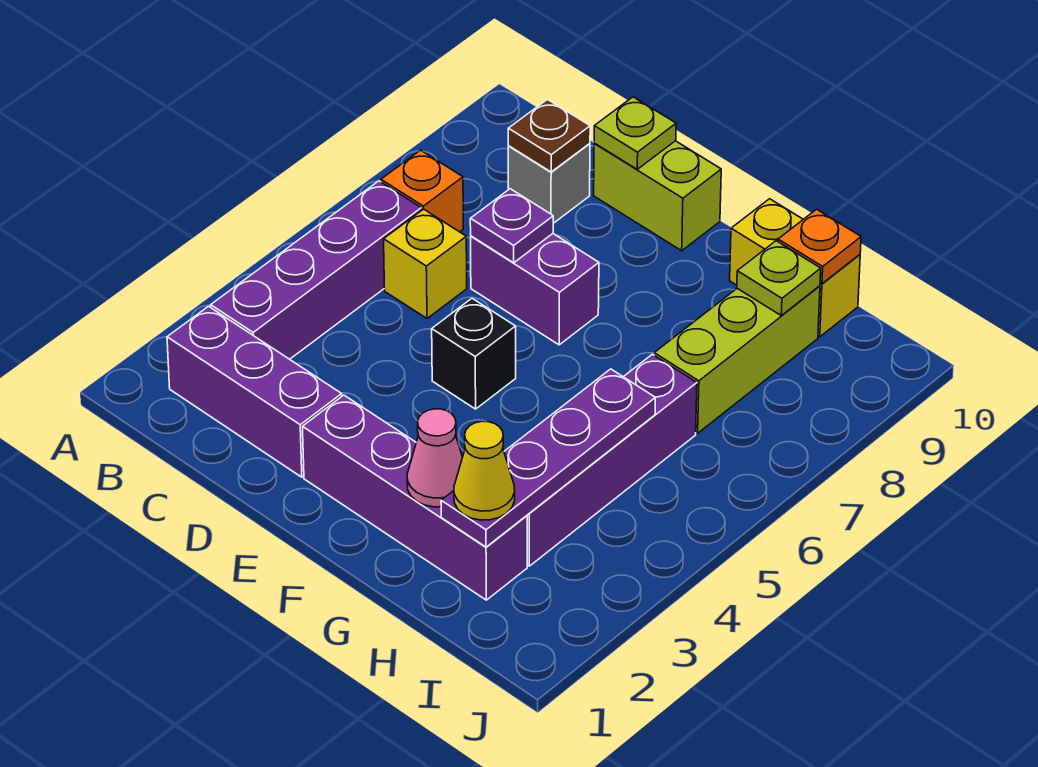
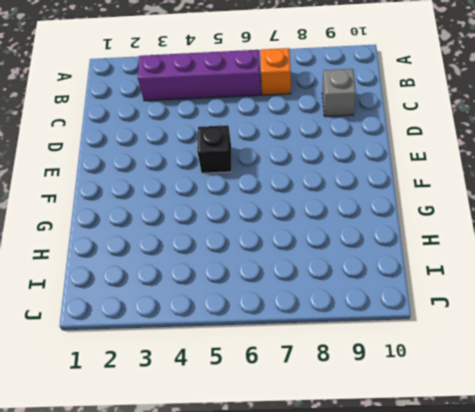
none -> purple 1x3 brick [167,306,342,477]
none -> yellow 1x1 brick [384,209,467,318]
none -> purple 1x2 brick [471,234,599,345]

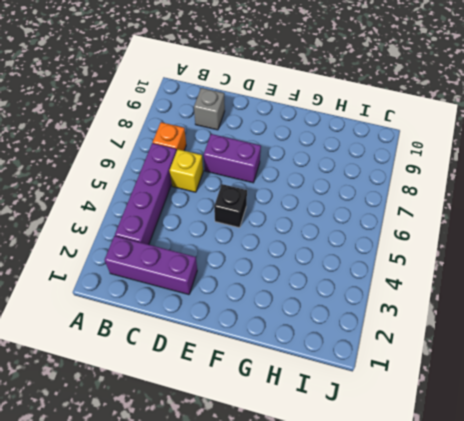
none -> lime 1x2 brick [594,141,721,251]
none -> purple 1x4 brick [303,395,527,600]
none -> yellow 1x2 brick [730,199,860,337]

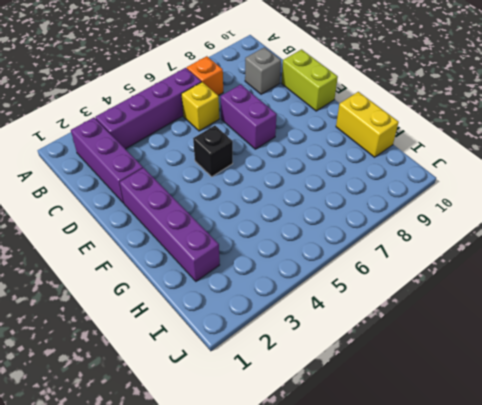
none -> purple 1x4 brick [527,354,697,566]
none -> lime 1x3 brick [654,286,820,433]
none -> brown 1x1 plate [508,99,590,172]

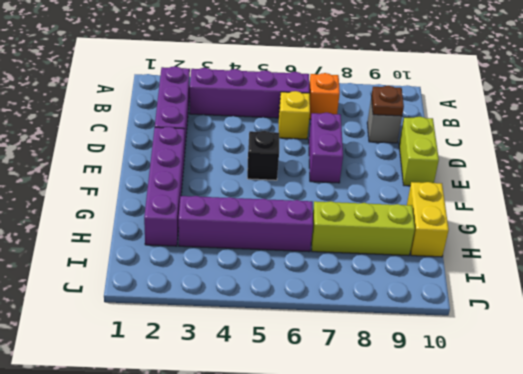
none -> purple 1x1 plate [470,189,553,263]
none -> lime 1x1 plate [594,97,676,169]
none -> pink 1x1 cone [407,409,463,507]

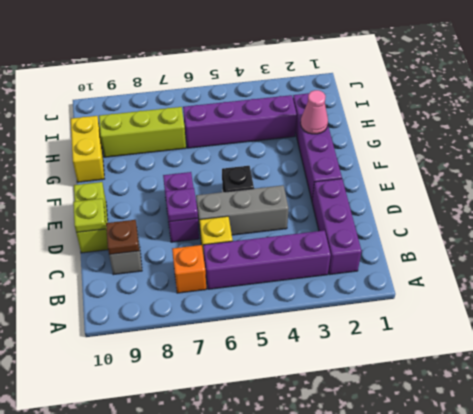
grey 1x3 brick [196,185,289,237] -> none
none -> purple 1x4 plate [441,369,655,547]
none -> lime 1x1 plate [737,241,821,315]
none -> orange 1x1 plate [778,209,861,284]

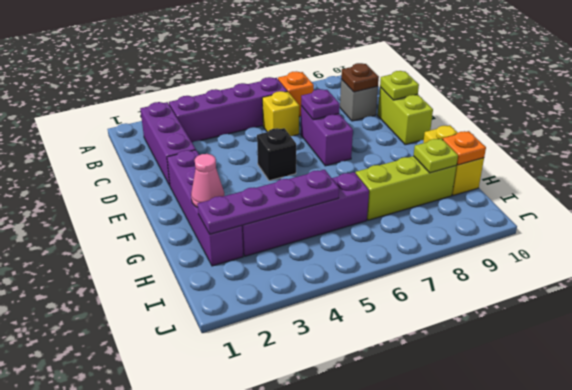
none -> yellow 1x1 cone [454,421,515,520]

